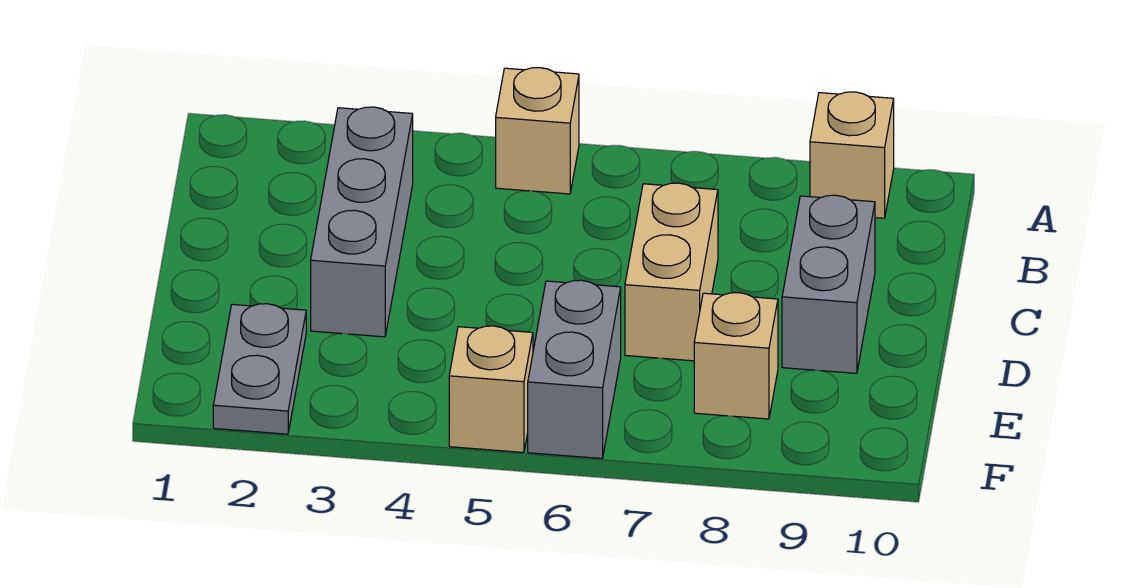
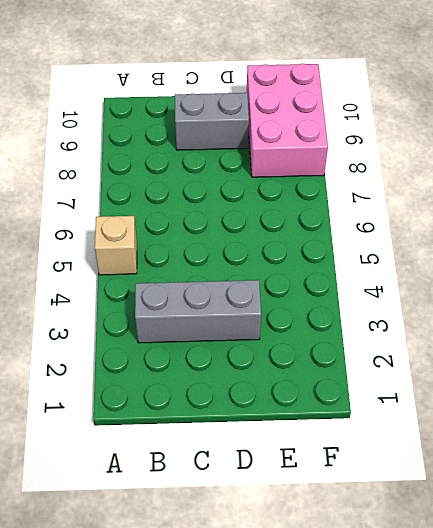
pink 2x3 brick [247,64,328,177] -> tan 1x1 brick [694,293,778,419]
none -> tan 1x1 brick [810,92,894,218]
none -> tan 1x2 brick [625,183,718,361]

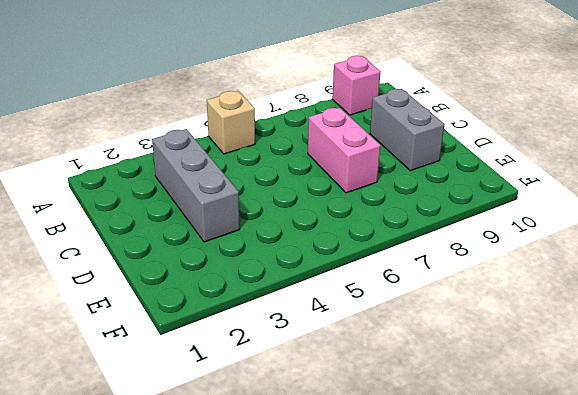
pink 1x1 brick [332,56,381,115] -> tan 1x1 brick [810,92,894,218]
pink 1x2 brick [308,108,380,193] -> tan 1x2 brick [625,183,718,361]
none -> grey 1x2 plate [213,304,306,434]
none -> grey 1x2 brick [528,280,621,459]

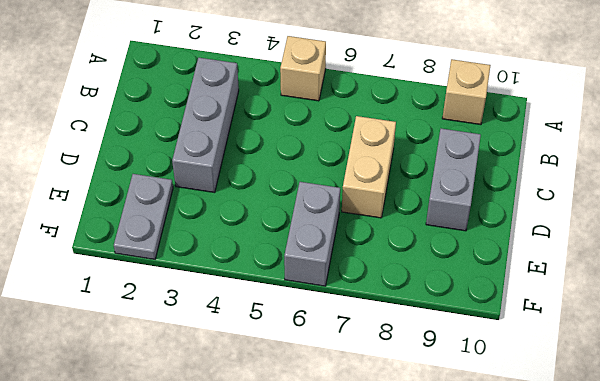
none -> tan 1x1 brick [694,293,778,419]
none -> tan 1x1 brick [449,326,533,452]

